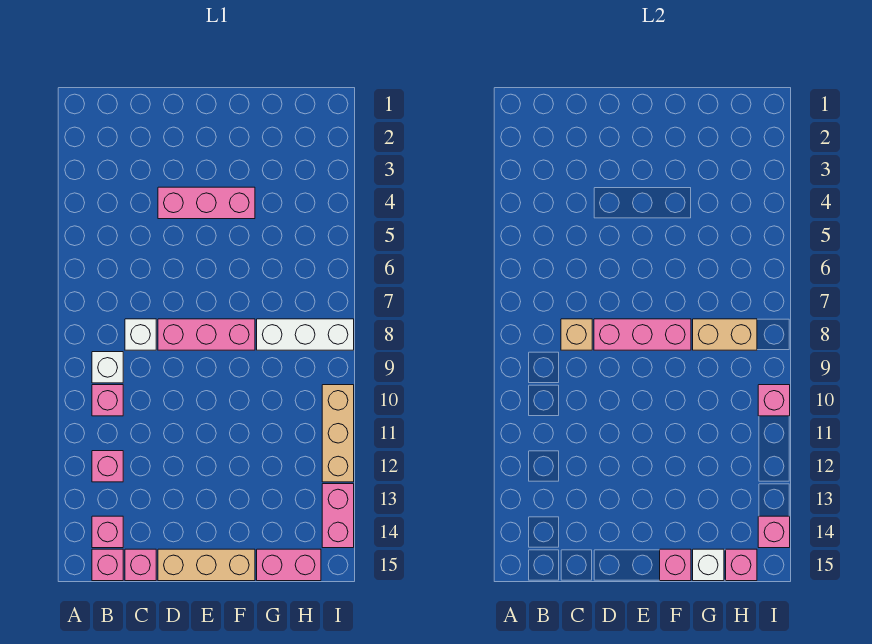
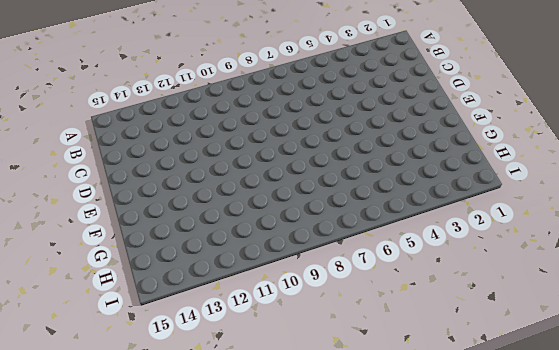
none -> white 1x1 brick [92,352,123,383]
none -> pink 1x1 brick [92,385,123,416]
none -> pink 1x1 brick [92,451,123,482]

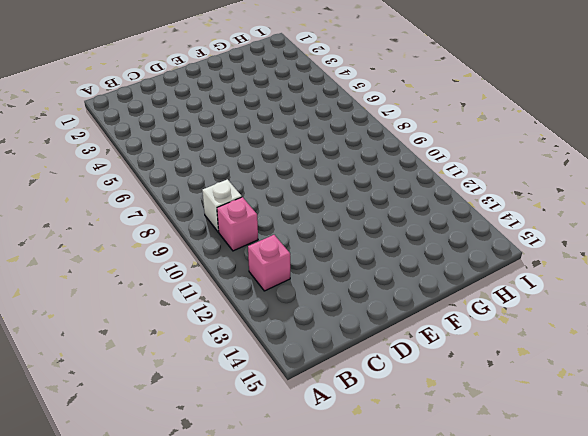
none -> pink 1x1 brick [92,516,123,548]
none -> pink 1x1 brick [92,549,123,581]
none -> white 1x1 brick [125,319,156,350]

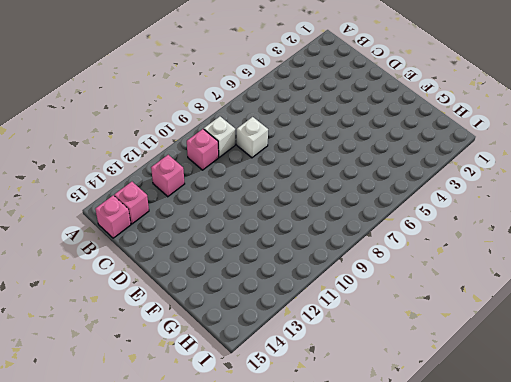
none -> pink 1x1 brick [125,549,156,581]
none -> pink 1x3 brick [158,187,255,219]
none -> pink 1x3 brick [158,319,255,350]

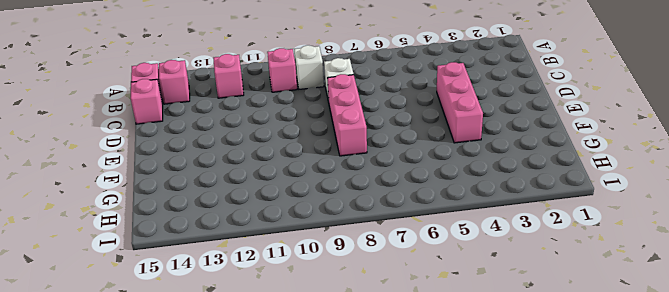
none -> tan 1x3 brick [158,549,255,581]
none -> white 1x3 brick [257,319,354,350]
none -> pink 1x2 brick [257,549,321,581]

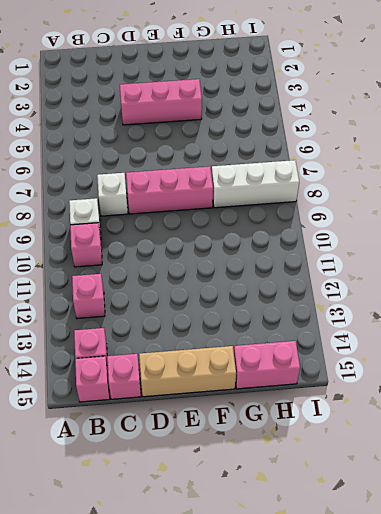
none -> tan 1x3 brick [322,385,354,482]
none -> pink 1x2 brick [322,484,354,548]
none -> tan 1x1 brick [561,319,592,350]

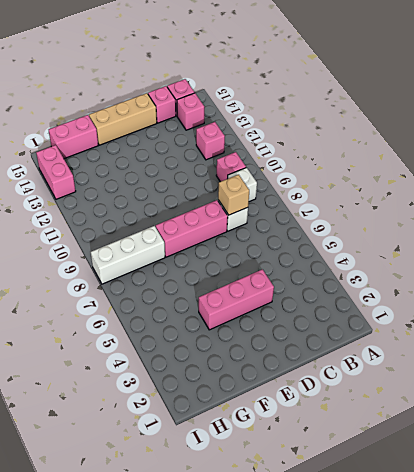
none -> tan 1x3 brick [322,385,354,482]
none -> pink 1x3 brick [594,319,691,350]
none -> pink 1x1 brick [660,549,691,581]

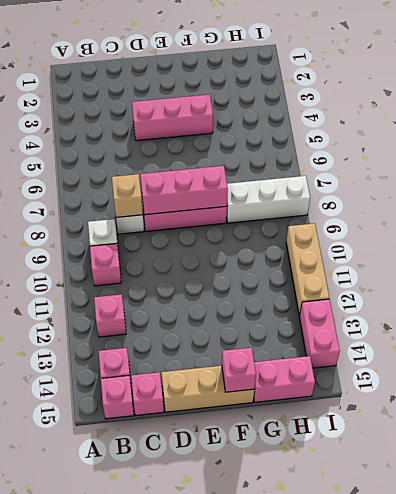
none -> tan 1x2 brick [693,319,757,350]
none -> white 1x1 brick [693,549,724,581]
none -> pink 1x1 brick [726,549,757,581]

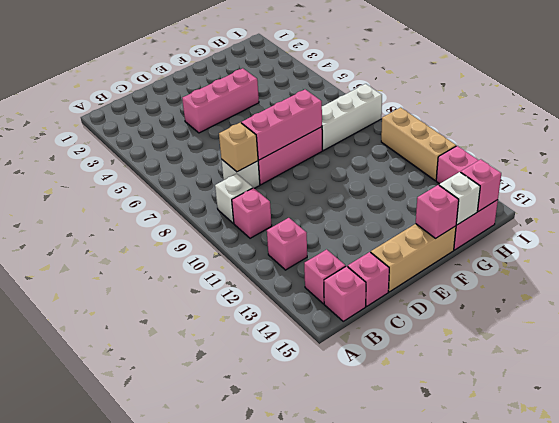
none -> tan 1x2 brick [693,319,757,350]
none -> pink 1x1 brick [758,385,790,416]
none -> pink 1x1 brick [758,516,790,548]

